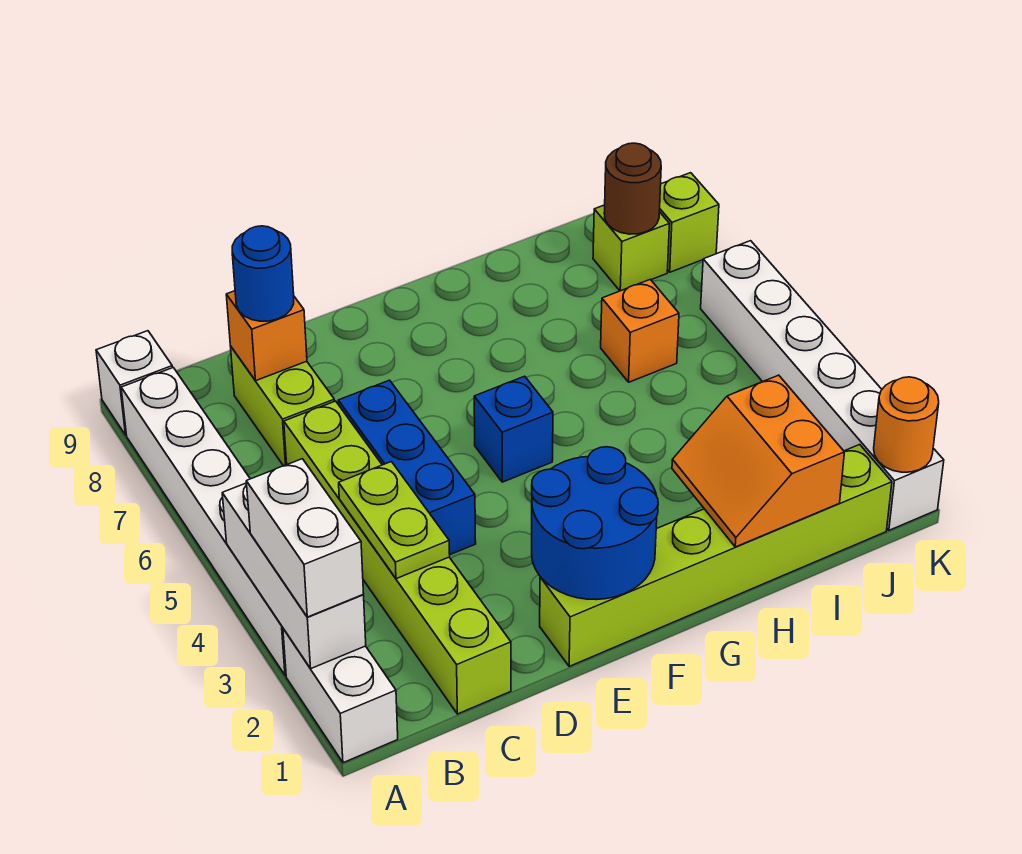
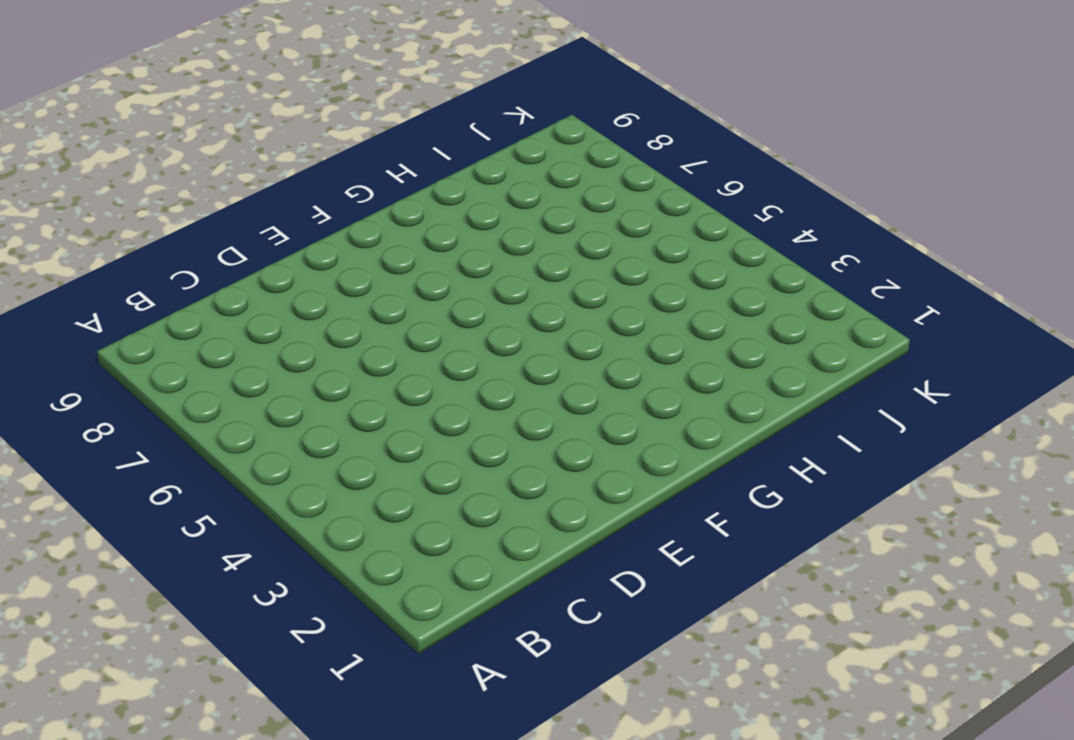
none -> white 1x2 brick [283,629,398,763]
none -> white 1x6 brick [121,368,286,675]
none -> white 1x1 brick [96,331,172,435]

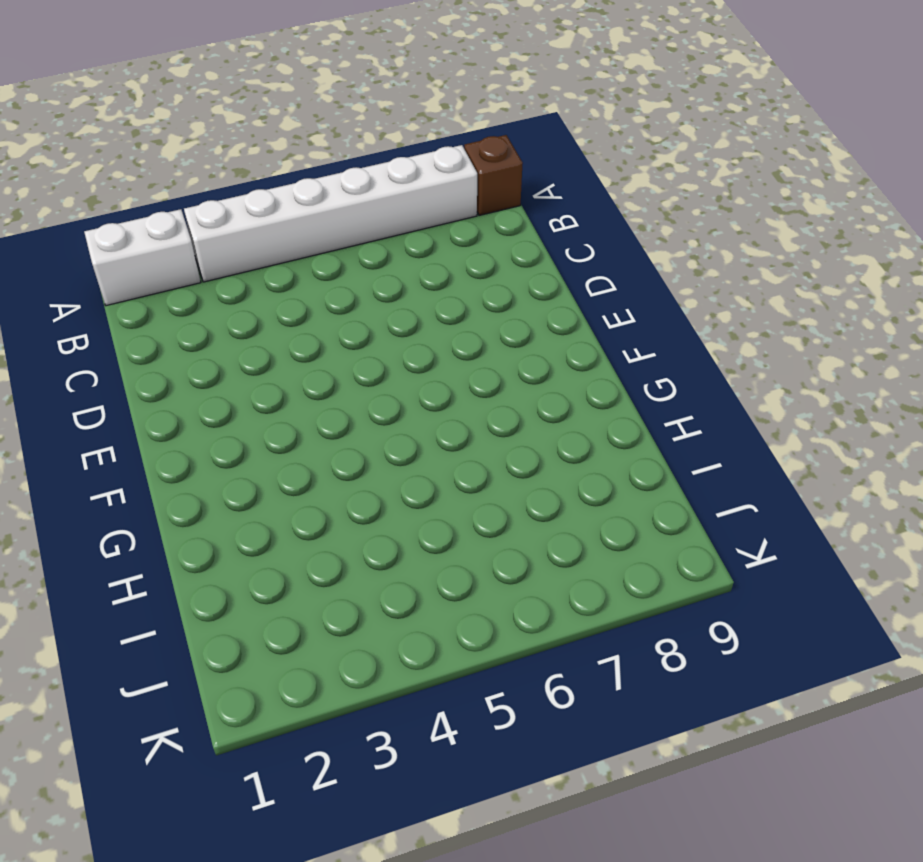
brown 1x1 brick [464,135,523,216] -> white 1x1 brick [96,331,172,435]
none -> lime 1x6 brick [284,401,511,714]
none -> lime 1x2 brick [231,347,335,466]
none -> blue 1x3 brick [338,380,476,554]

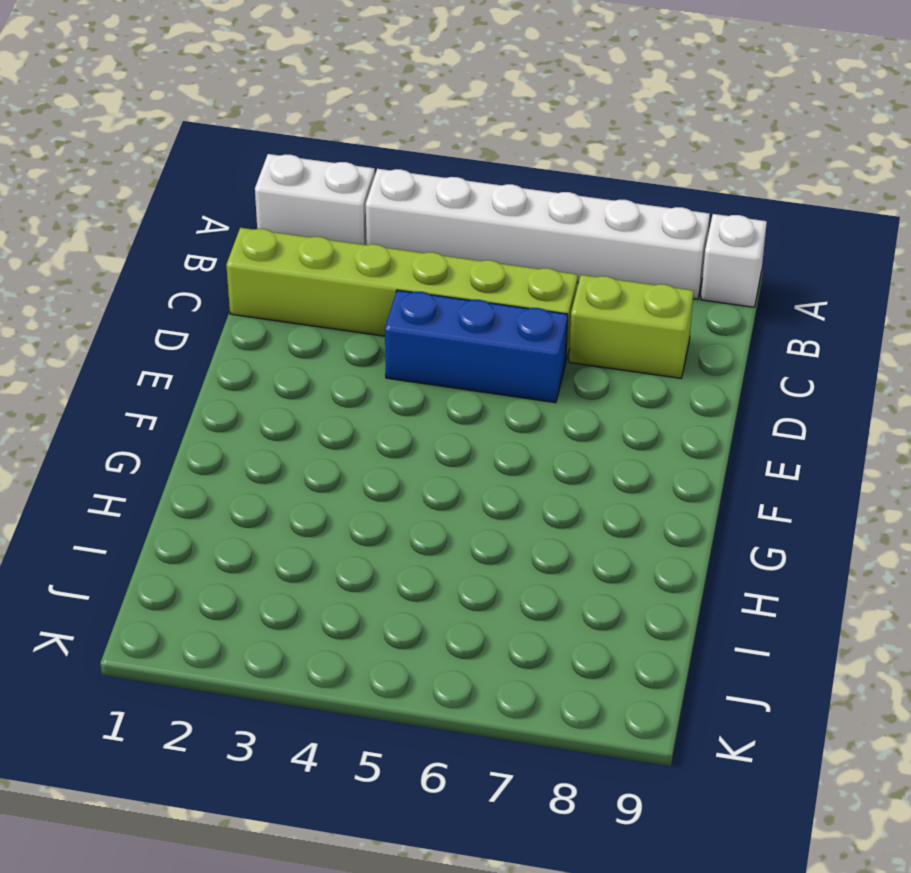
none -> lime 1x6 brick [540,445,892,666]
none -> blue 1x1 brick [474,376,553,482]
none -> orange 1x1 brick [601,279,679,382]

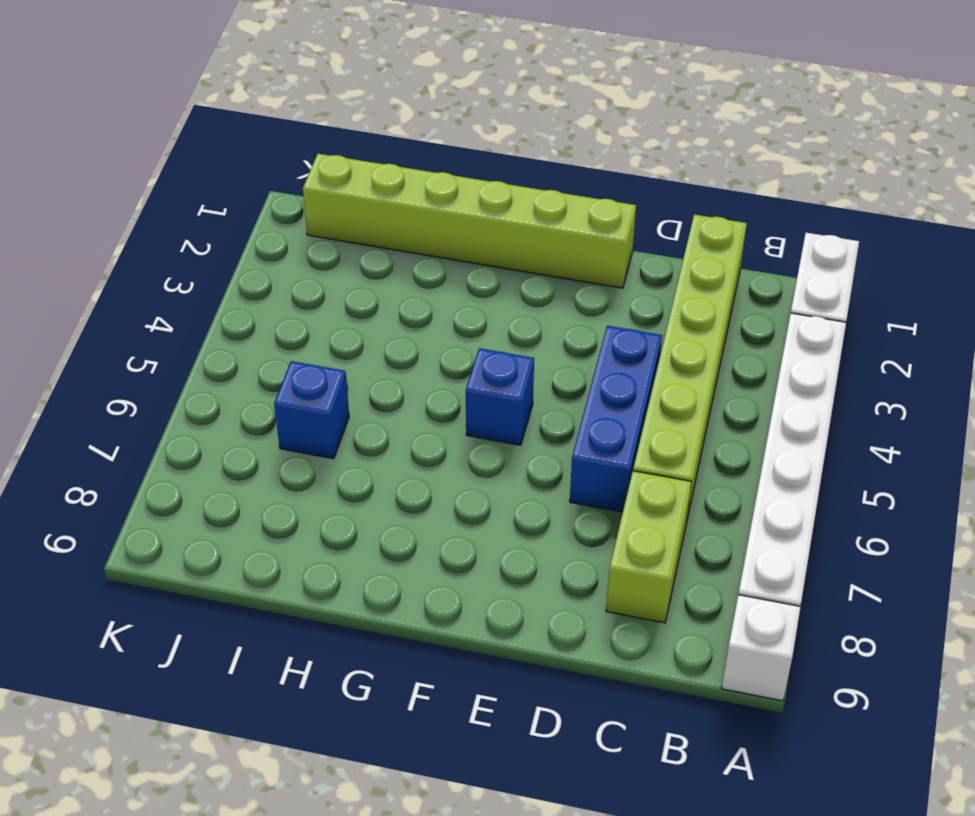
blue 1x1 brick [274,361,349,459] -> orange 1x1 brick [601,279,679,382]
none -> lime 1x1 brick [593,205,669,291]
none -> white 1x6 brick [701,241,944,530]
none -> lime 1x1 brick [659,173,719,272]

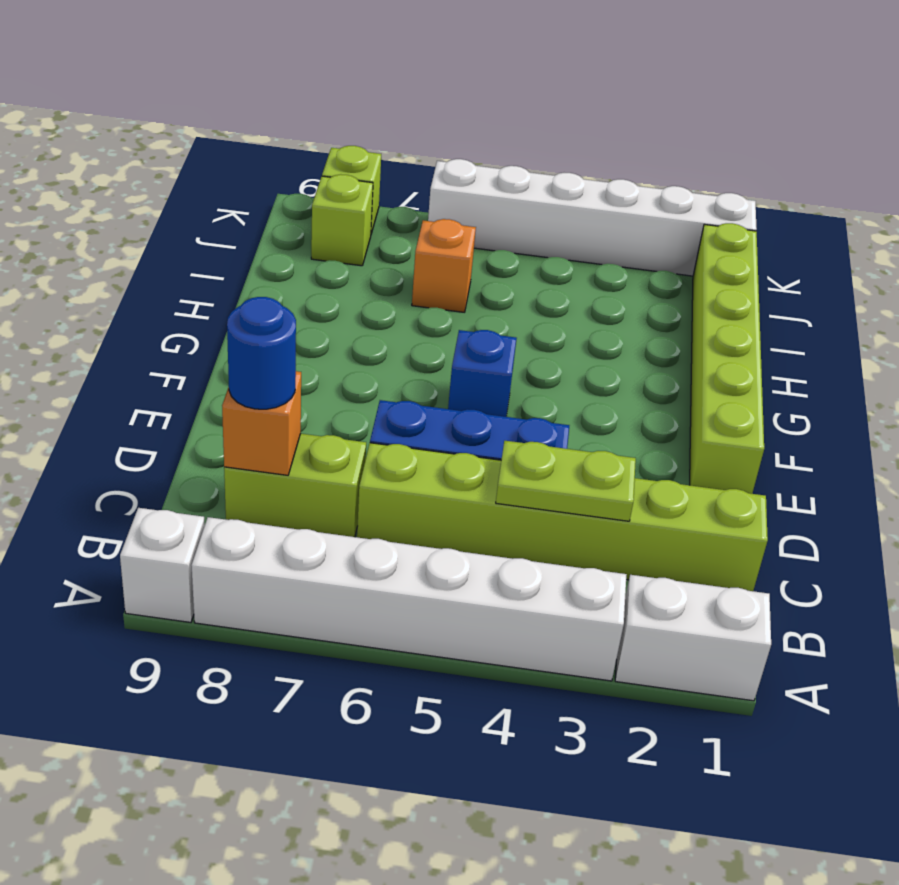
none -> white 1x3 brick [222,483,366,669]
none -> blue 2x2 round brick [532,447,658,600]
none -> orange 2x2 slope [672,375,844,547]

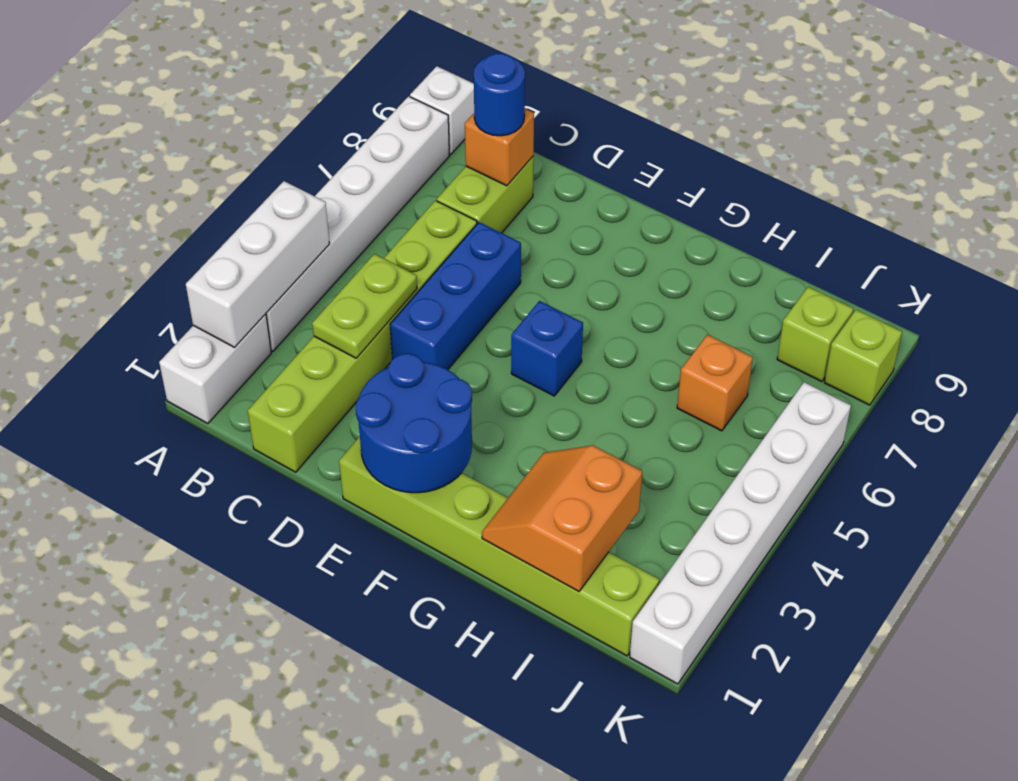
none -> brown 1x1 round brick [604,143,661,234]
none -> orange 1x1 round brick [874,377,939,472]
none -> white 1x2 brick [246,459,364,617]

